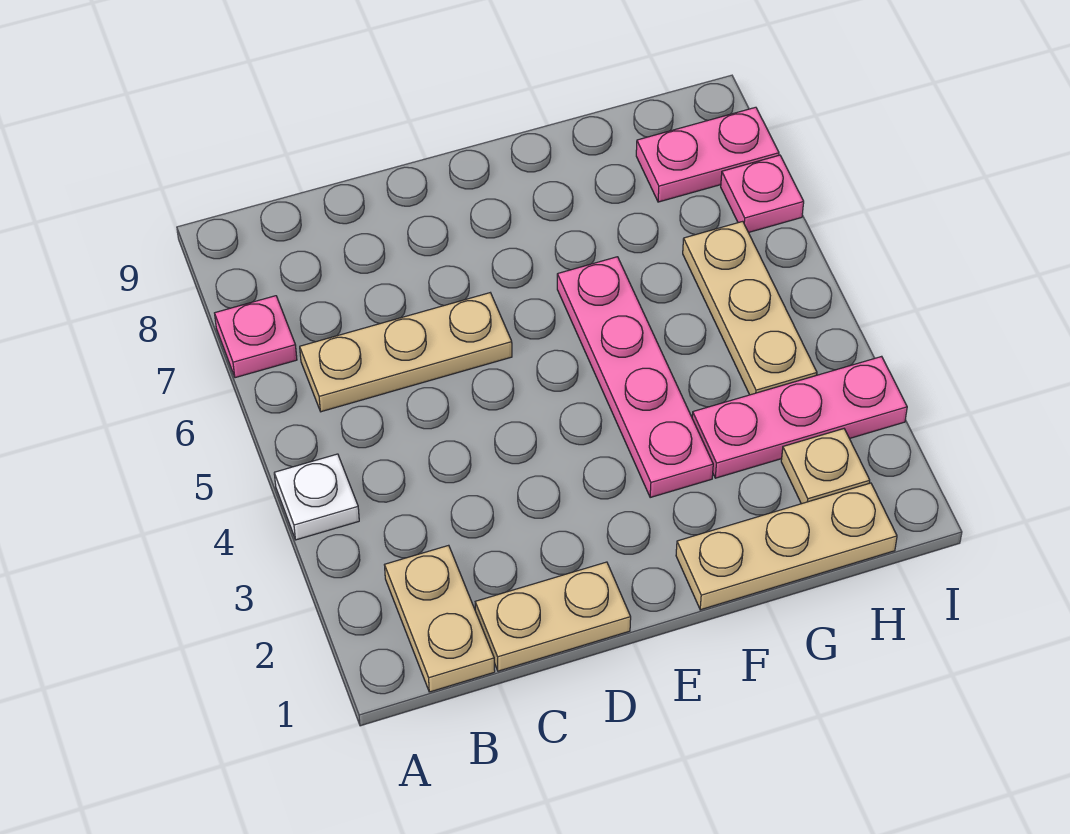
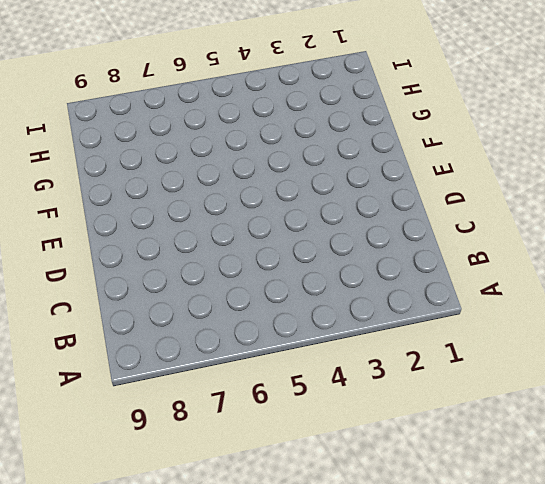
none -> white 1x1 plate [274,454,359,540]
none -> pink 1x1 plate [215,296,297,378]
none -> tan 1x2 plate [385,545,495,692]

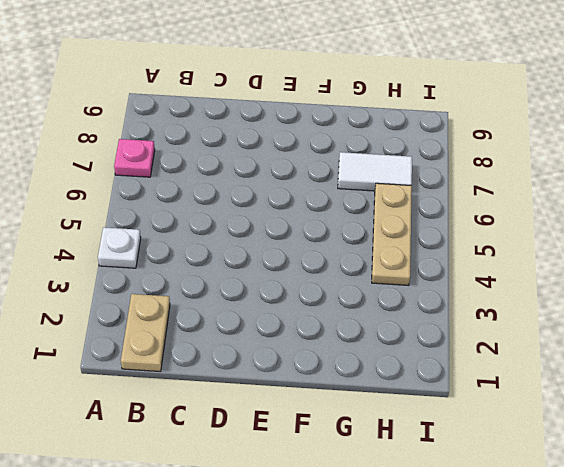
white 1x2 tile [338,152,412,191] -> none
none -> tan 1x3 plate [300,293,512,412]
none -> tan 1x2 plate [475,562,631,671]
none -> tan 1x3 plate [676,483,897,610]

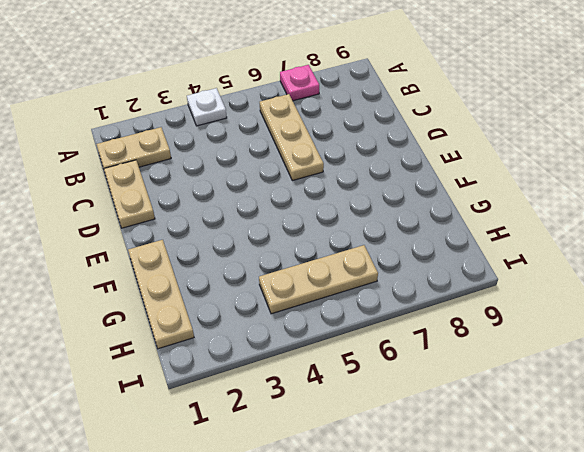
none -> pink 1x4 plate [557,257,713,498]
none -> pink 1x3 plate [692,356,907,478]
none -> tan 1x1 plate [781,429,870,504]

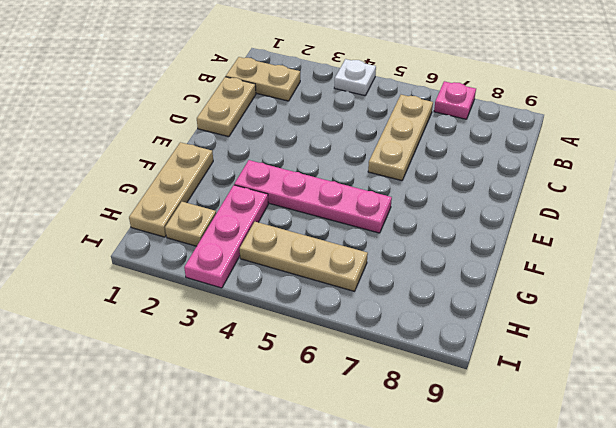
none -> pink 1x2 plate [636,107,779,202]
none -> pink 1x1 plate [721,155,804,232]

